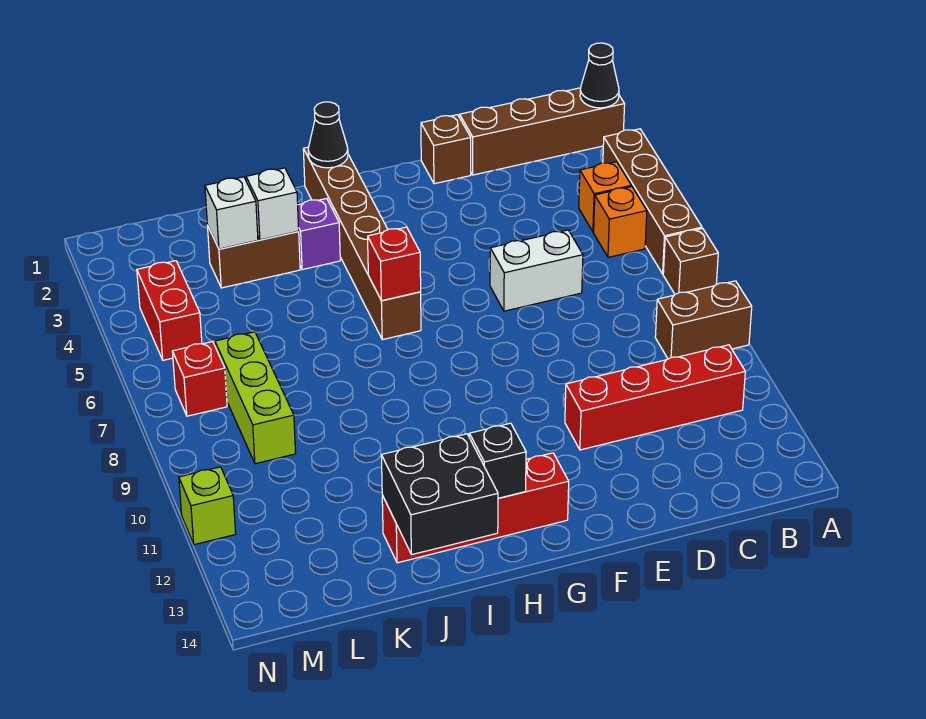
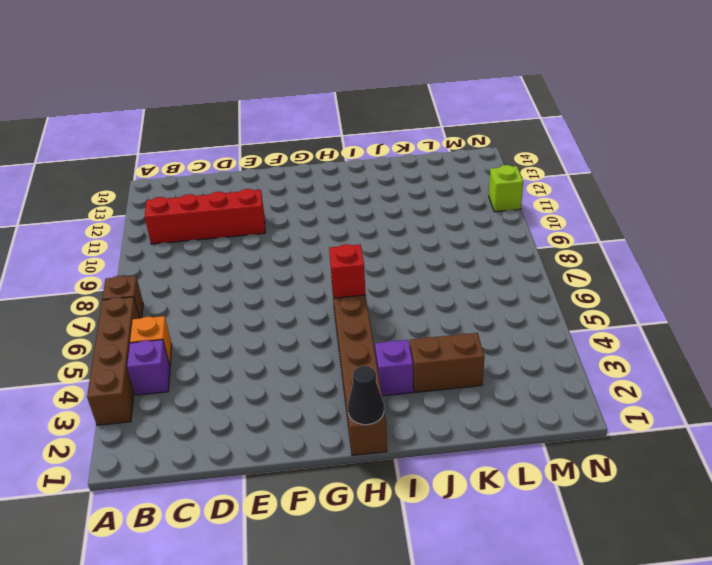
purple 1x1 brick [127,340,170,395] -> orange 1x1 brick [579,162,631,232]
none -> brown 1x4 brick [460,88,625,175]
none -> brown 1x2 brick [655,281,752,359]
none -> white 1x2 brick [490,230,583,311]

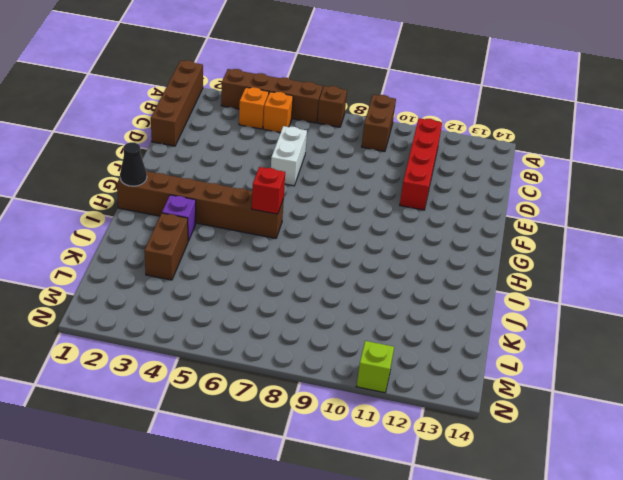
none -> brown 1x1 brick [421,115,471,184]
none -> red 1x4 brick [382,453,569,563]
none -> lime 1x3 brick [215,332,296,464]

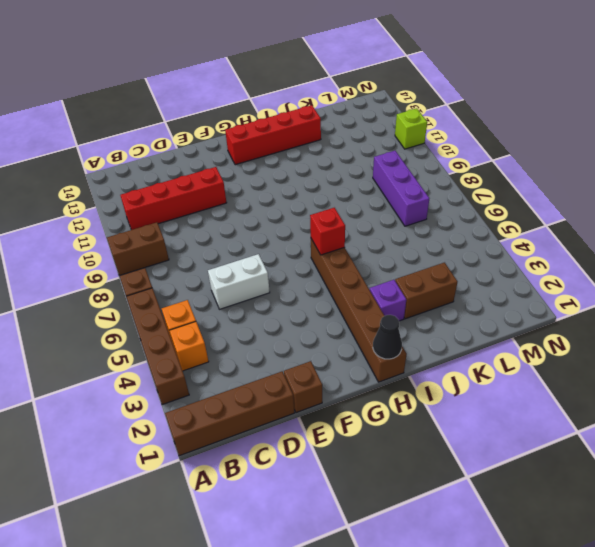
purple 1x3 brick [373,151,429,226] -> lime 1x3 brick [215,332,296,464]
none -> red 1x2 brick [137,261,202,360]
none -> red 1x1 brick [172,342,227,416]
none -> black 1x1 cone [580,43,619,108]

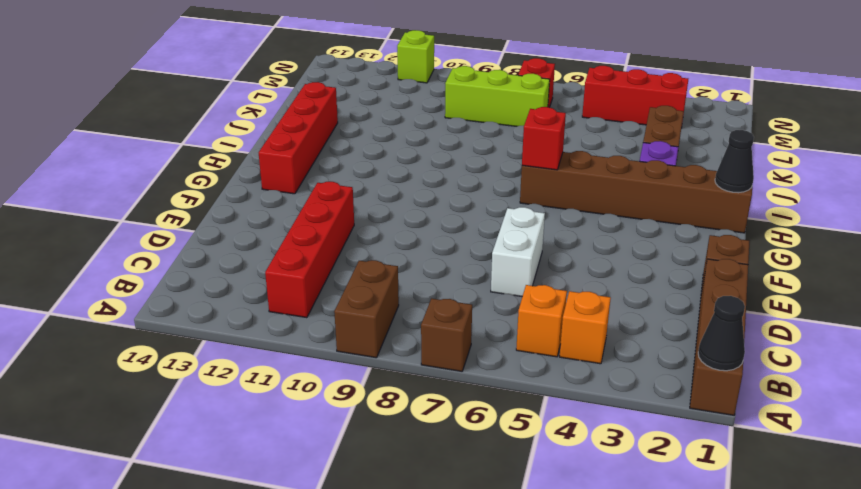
red 1x3 brick [582,66,688,125] -> red 1x2 brick [137,261,202,360]
none -> brown 1x4 brick [603,129,702,274]
none -> black 1x1 brick [469,423,526,498]
none -> black 2x2 brick [381,434,498,555]

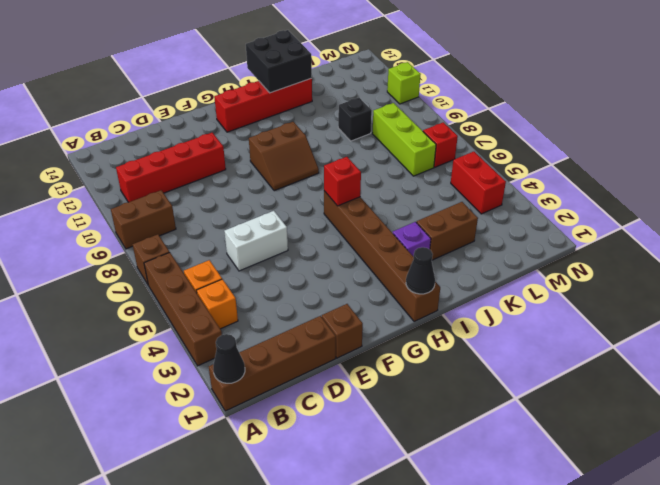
brown 2x2 slope [249,122,319,191] -> none
black 1x1 brick [338,98,372,141] -> black 1x1 brick moved to [469,423,526,498]
none -> white 1x1 brick [246,168,299,240]
none -> white 1x1 brick [205,177,258,249]

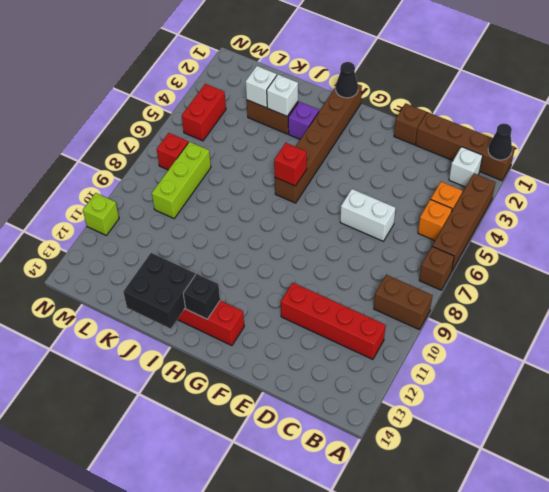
white 1x1 brick [449,147,483,187] -> none

